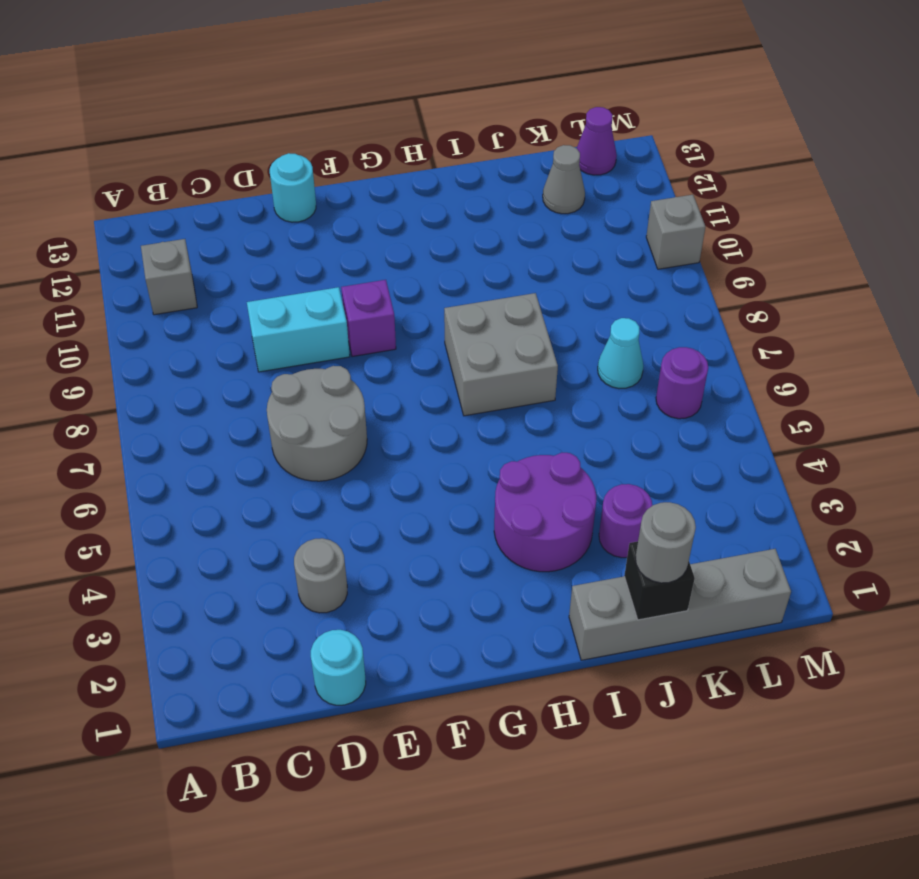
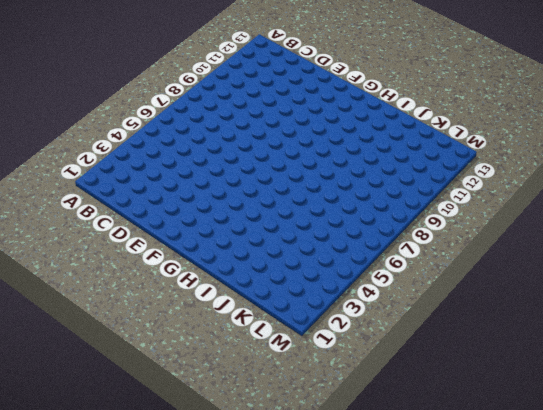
none -> grey 1x1 brick [141,239,197,315]
none -> cyan 1x1 round brick [311,630,366,705]
none -> grey 1x1 round brick [294,538,347,613]

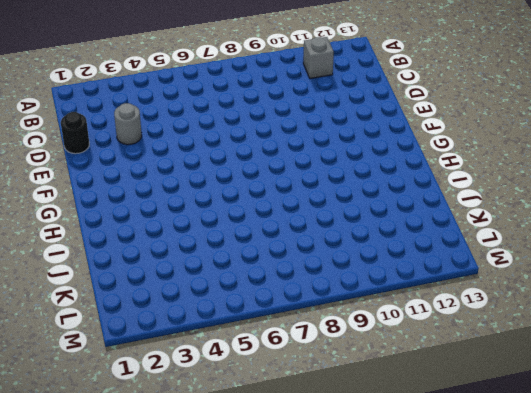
black 1x1 round brick [61,112,89,154] -> cyan 1x1 round brick [311,630,366,705]
none -> grey 2x2 round brick [267,366,367,481]
none -> cyan 1x2 brick [247,287,350,372]
none -> cyan 1x1 round brick [270,153,316,222]

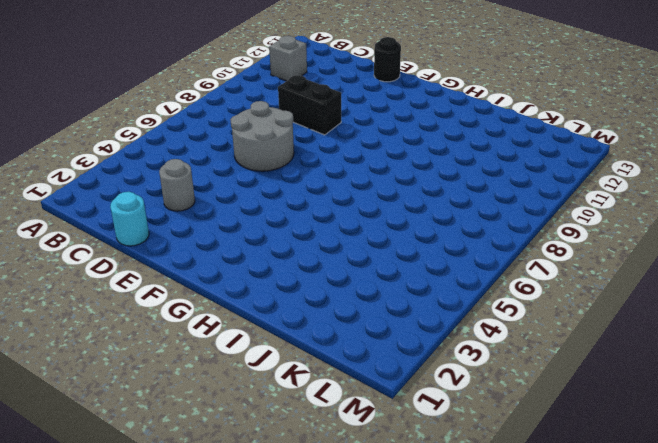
black 1x2 brick [278,75,341,135] -> cyan 1x2 brick [247,287,350,372]
black 1x1 round brick [374,37,401,82] -> cyan 1x1 round brick [270,153,316,222]
none -> purple 1x1 brick [341,280,396,357]
none -> purple 2x2 round brick [494,453,596,572]
none -> grey 2x2 brick [444,293,558,416]

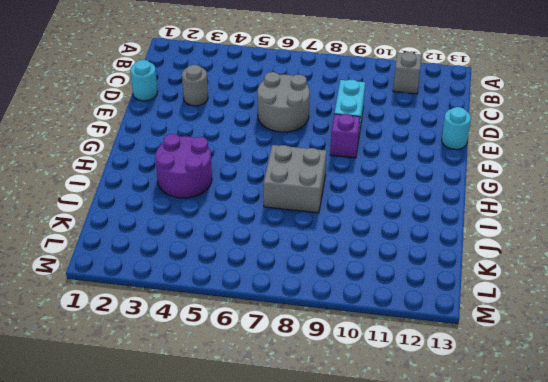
none -> grey 1x4 brick [569,549,791,660]
none -> purple 1x1 round brick [599,484,652,558]
none -> cyan 1x1 cone [598,318,643,389]

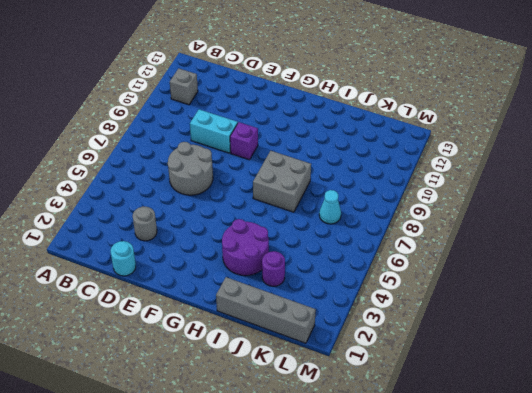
none -> cyan 1x1 round brick [270,153,316,222]
none -> grey 1x1 cone [543,145,585,214]
none -> purple 1x1 round brick [656,347,708,419]

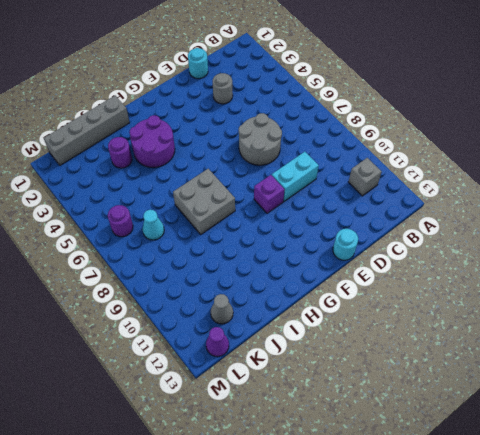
none -> grey 1x1 brick [646,195,705,269]
none -> black 1x1 brick [624,541,695,620]
none -> grey 1x1 round brick [635,502,696,583]

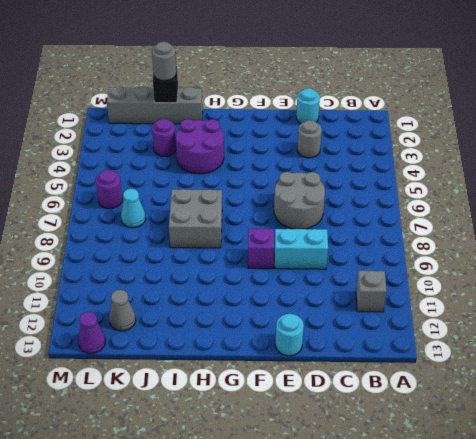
none -> grey 1x1 brick [646,195,705,269]

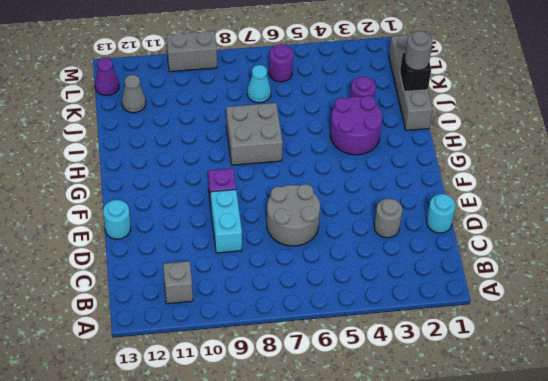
grey 1x2 brick [166,31,217,72] -> grey 1x1 brick [646,195,705,269]

